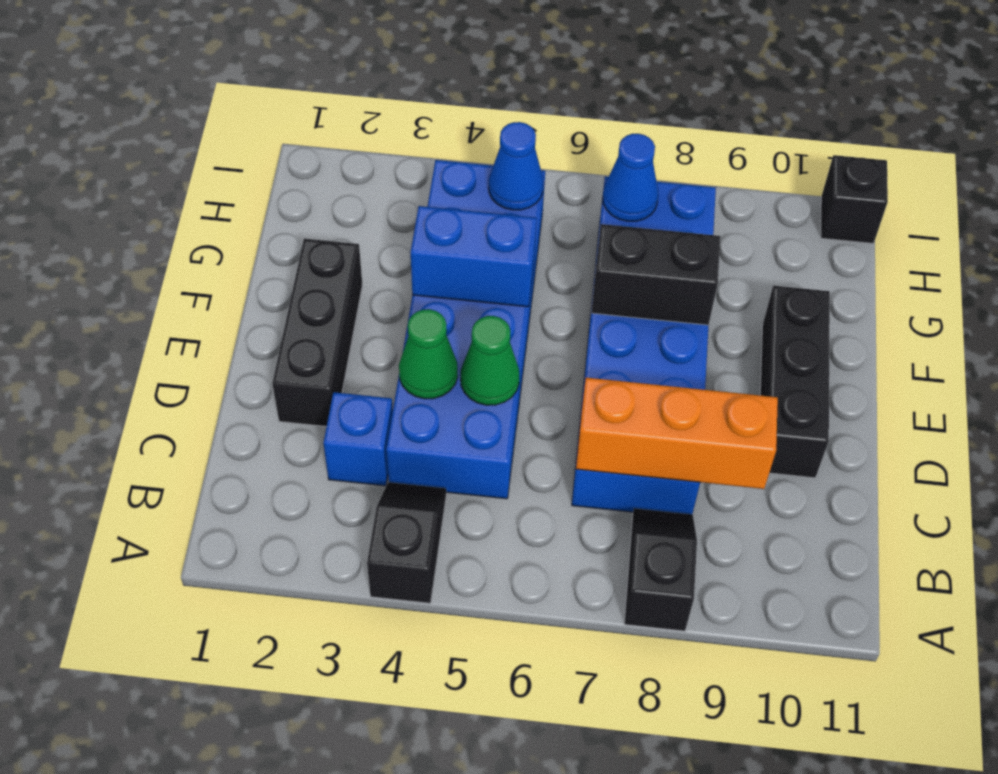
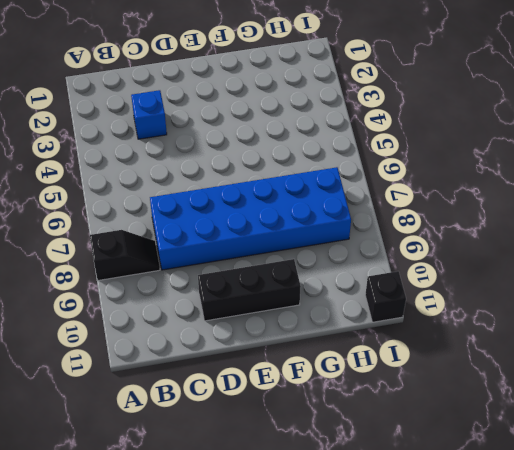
none -> black 1x2 slope [367,482,446,603]
none -> blue 2x6 brick [386,160,545,499]
none -> black 1x3 brick [272,239,362,427]

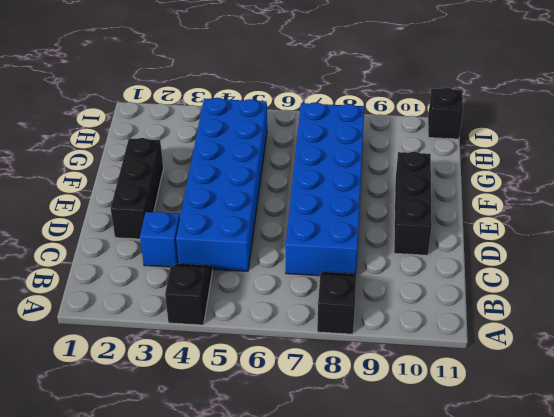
none -> orange 1x3 brick [576,378,778,489]
none -> green 1x1 cone [399,309,458,399]
none -> green 1x1 cone [461,316,519,405]

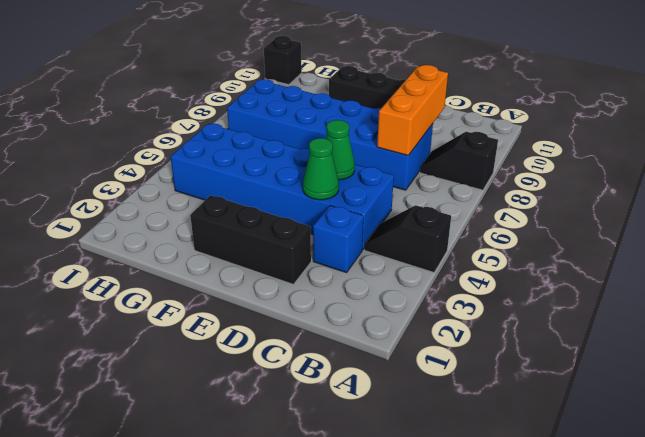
none -> blue 1x2 brick [411,206,537,307]
none -> black 1x2 brick [591,224,720,325]
none -> blue 1x1 cone [489,122,543,210]

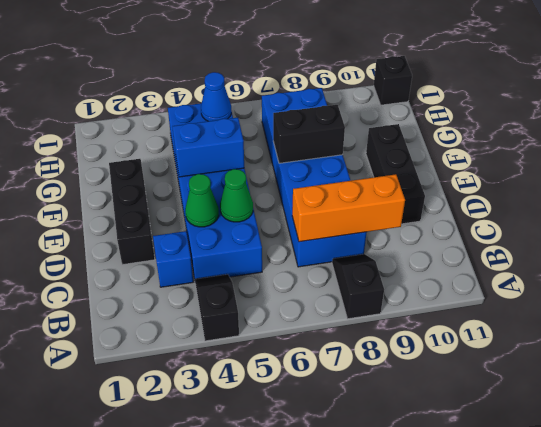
none -> blue 1x1 cone [603,134,658,221]

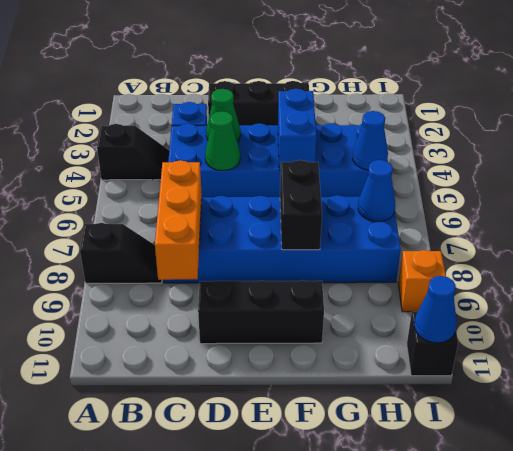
orange 1x1 brick [398,250,446,312] -> none
blue 1x1 cone [414,276,457,343] -> none

